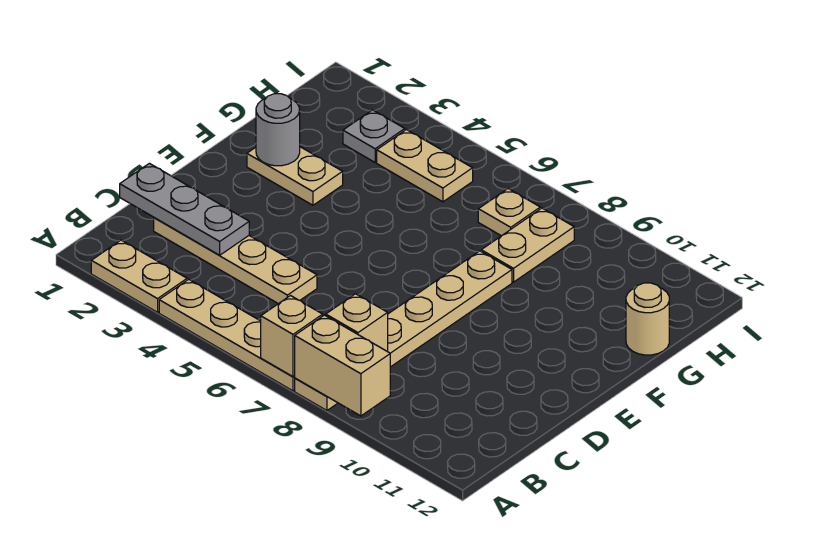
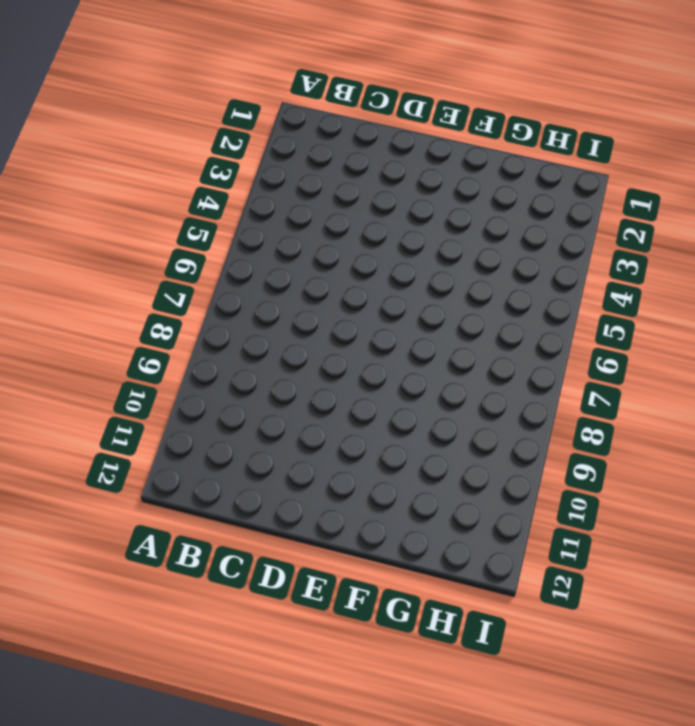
none -> tan 1x2 plate [91,240,187,312]
none -> tan 1x4 plate [159,279,295,391]
none -> tan 1x6 plate [295,251,512,410]

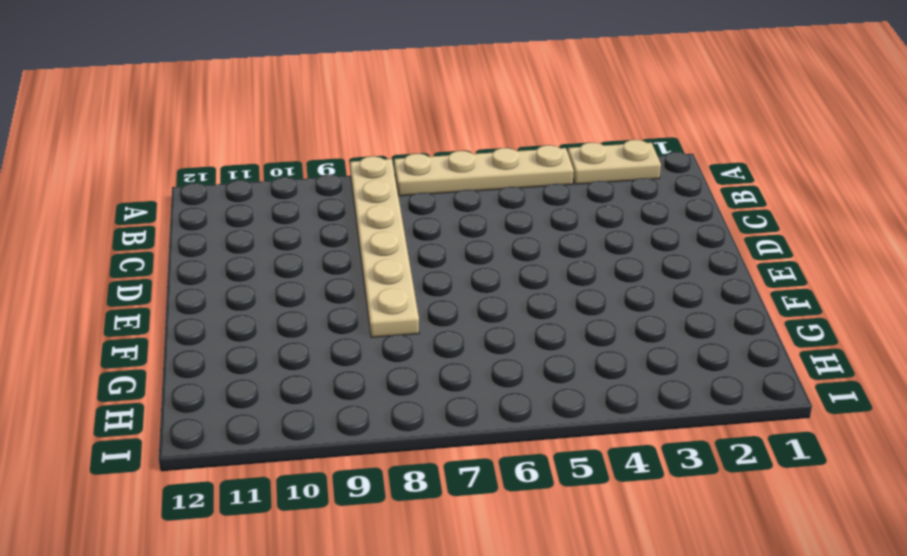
none -> tan 1x4 plate [154,218,317,304]
none -> tan 1x2 plate [247,147,343,205]
none -> tan 1x2 plate [481,208,574,282]

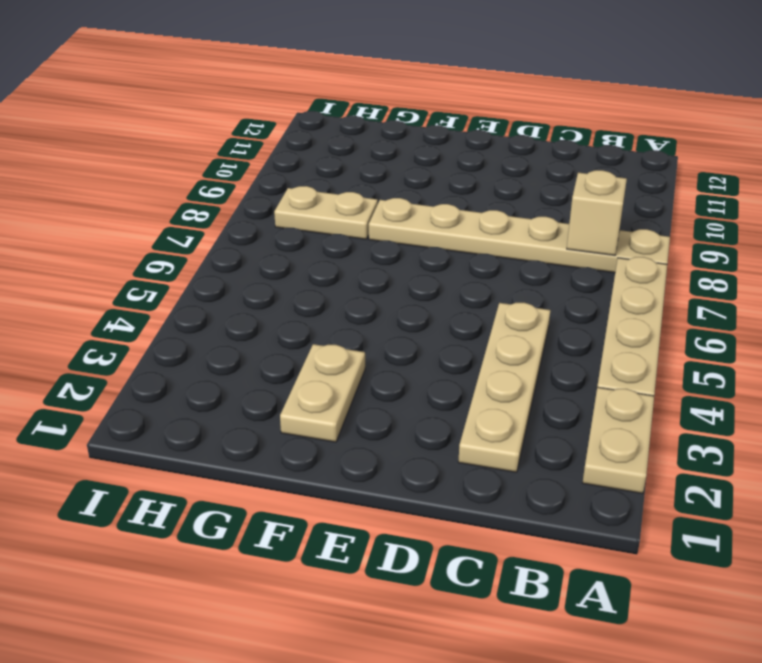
none -> tan 1x1 round brick [626,283,669,355]
none -> grey 1x1 plate [343,110,405,162]
none -> tan 1x2 plate [377,130,473,202]

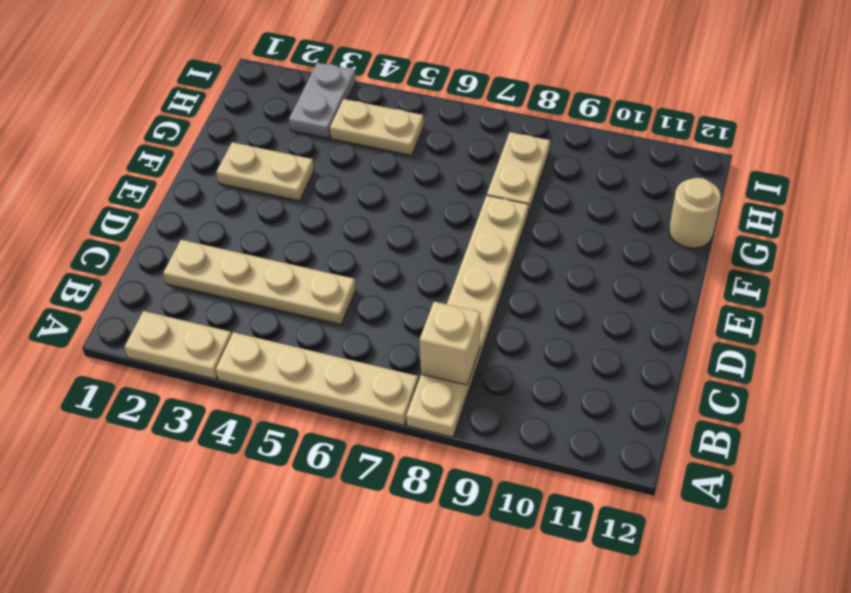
grey 1x2 plate [289,63,356,138] -> grey 1x1 plate [343,110,405,162]
none -> tan 1x1 plate [478,189,540,236]
none -> tan 1x1 brick [261,296,323,377]
none -> tan 1x2 brick [295,315,390,416]

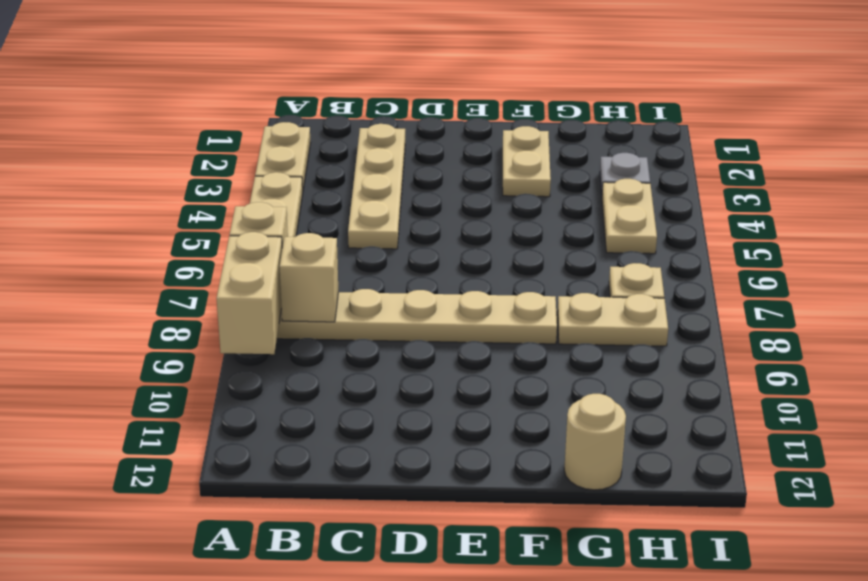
none -> grey 1x3 plate [120,163,249,255]
none -> grey 1x1 round brick [256,94,300,166]

